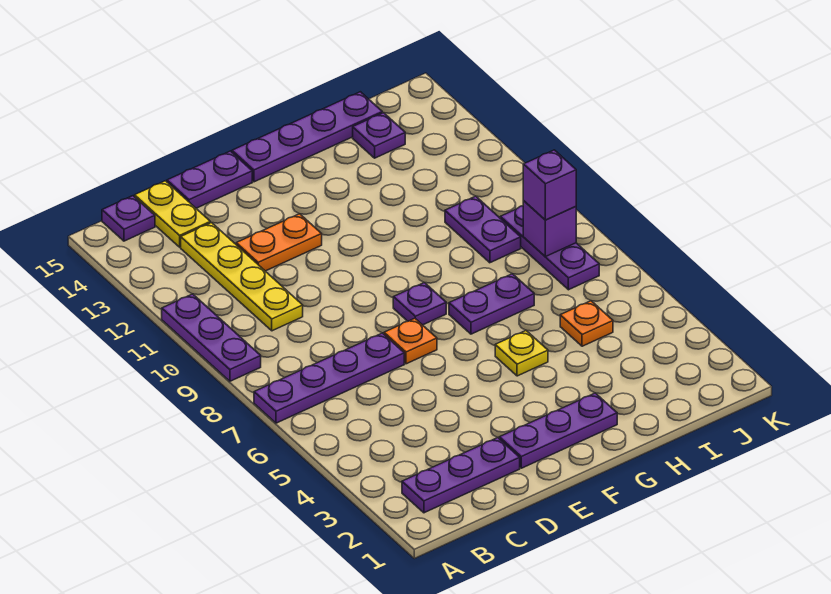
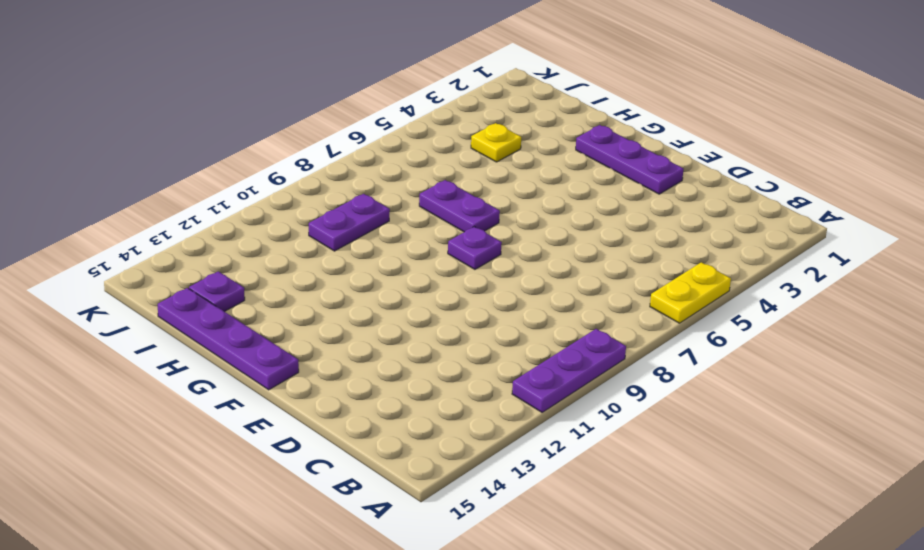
yellow 1x2 plate [650,262,731,323] -> yellow 1x2 plate moved to [135,181,210,247]
yellow 1x1 plate [471,123,521,162] -> yellow 1x1 plate moved to [495,331,548,376]
none -> purple 1x4 plate [254,333,404,423]
none -> purple 1x3 plate [402,438,520,513]
none -> purple 1x1 plate [102,196,155,241]

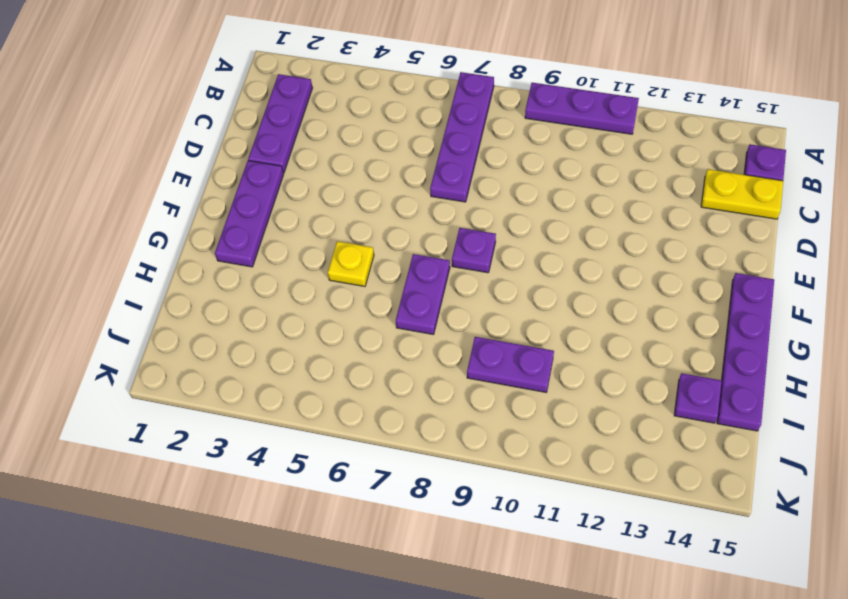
none -> yellow 1x4 plate [181,223,303,331]
none -> orange 1x2 plate [236,214,322,271]
none -> purple 1x2 plate [167,151,252,208]

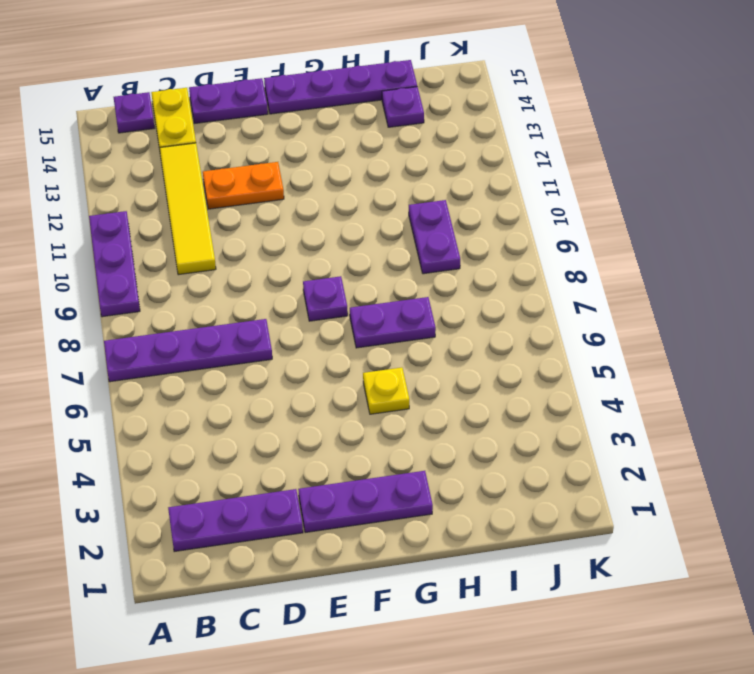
yellow 1x4 tile [160,143,216,275] -> yellow 1x4 plate [181,223,303,331]
none -> orange 1x1 plate [384,318,437,364]
none -> orange 1x1 plate [560,301,613,346]
none -> purple 1x3 plate [500,206,599,290]

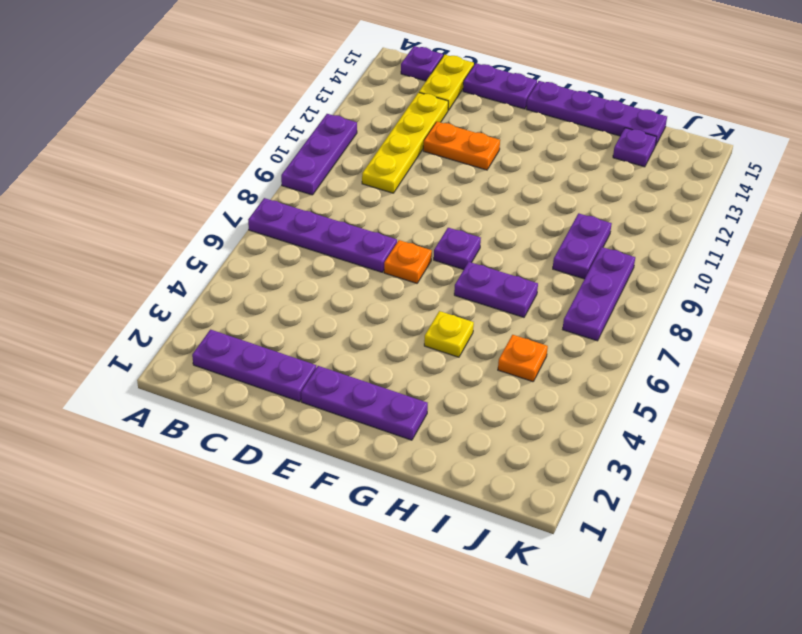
none -> purple 1x1 brick [523,201,576,257]
none -> purple 1x1 brick [523,150,576,220]

